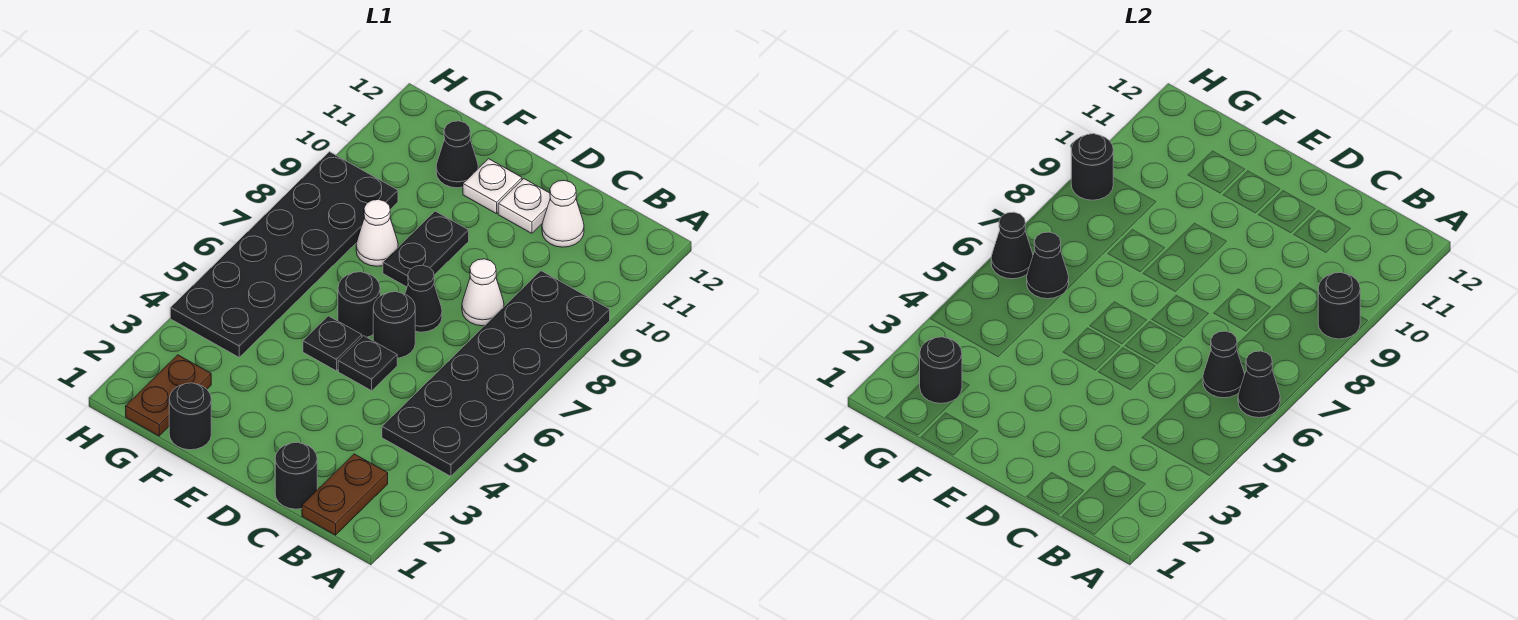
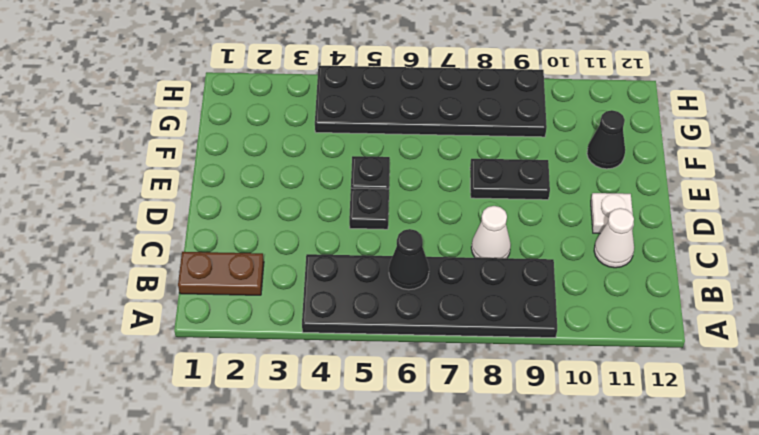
none -> black 1x1 round brick [275,442,317,509]
none -> black 1x1 round brick [373,292,415,358]
none -> black 1x1 cone [405,265,442,332]

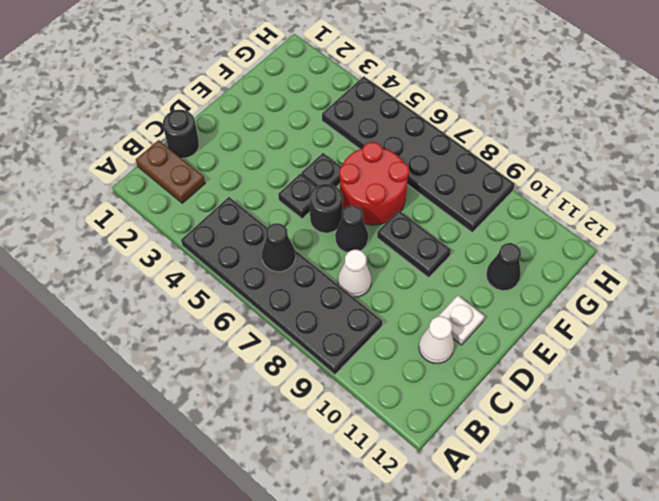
red 2x2 round brick [339,142,409,225] -> black 1x1 round brick [338,272,380,337]
none -> white 1x1 plate [463,159,522,214]
none -> black 1x1 round brick [169,383,211,450]
none -> white 1x1 cone [356,200,398,266]

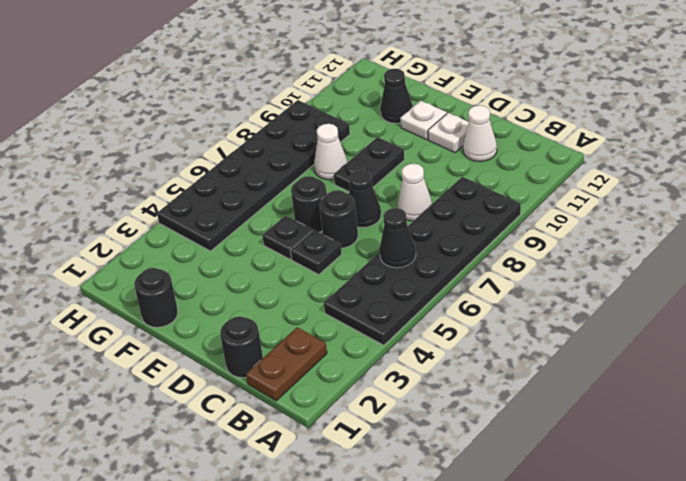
none -> brown 1x2 plate [126,355,211,436]
none -> black 1x1 cone [1238,351,1280,418]
none -> black 1x1 round brick [1318,272,1360,339]

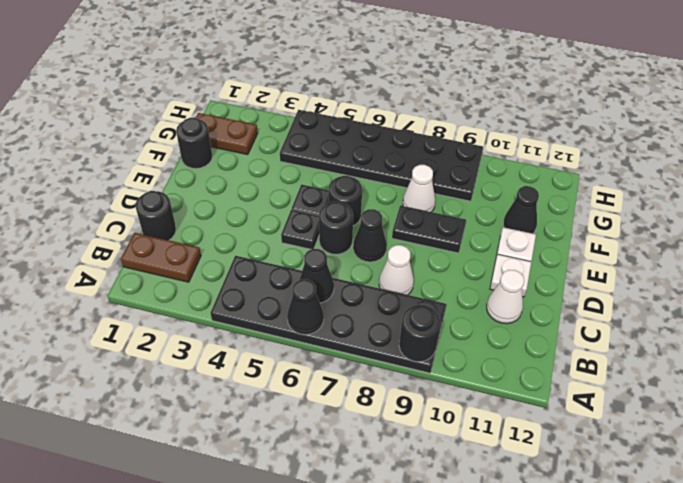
none -> black 1x1 round brick [920,337,962,403]
none -> black 1x1 cone [1027,232,1069,299]
none -> black 1x1 cone [991,212,1033,279]

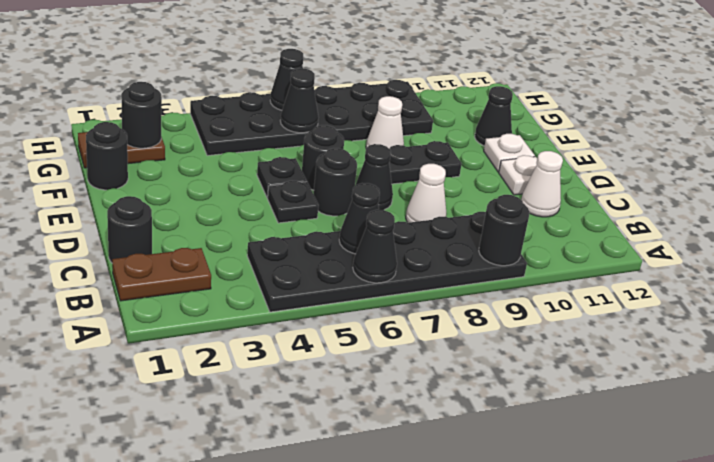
none -> black 1x1 round brick [1071,134,1113,200]

